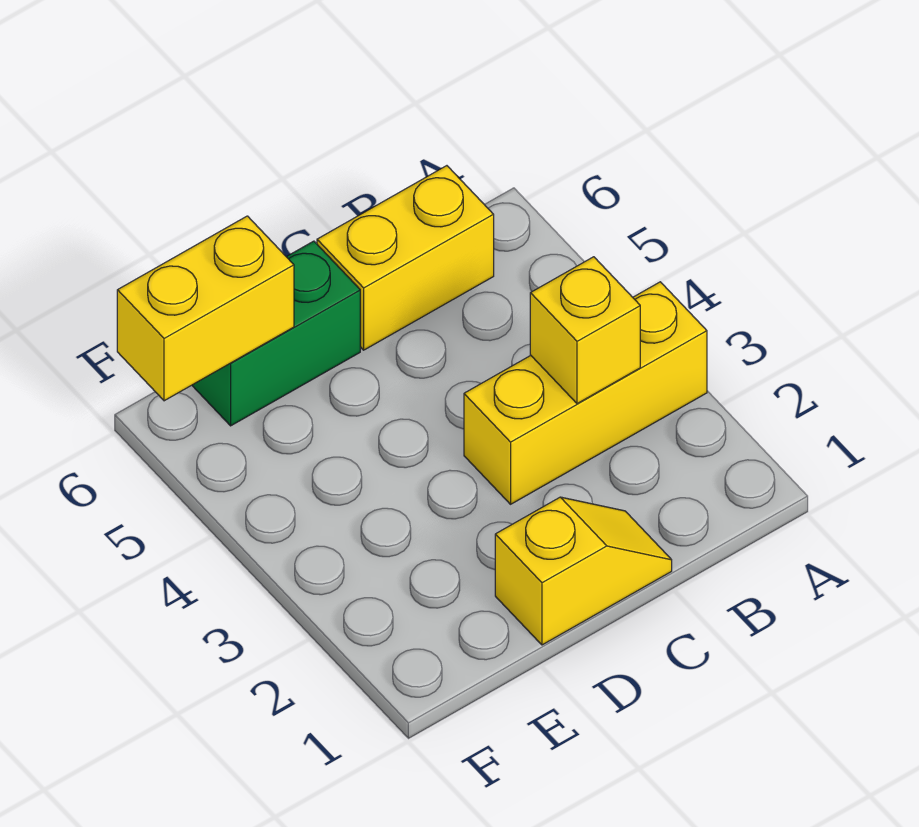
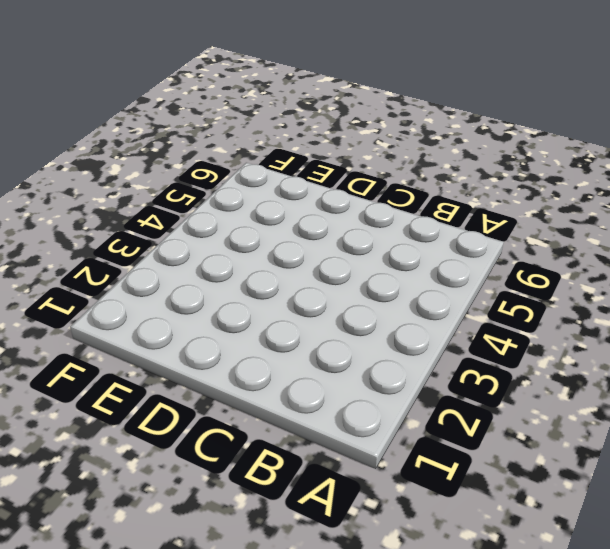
none -> yellow 1x3 brick [464,282,707,504]
none -> yellow 1x2 brick [317,166,494,350]

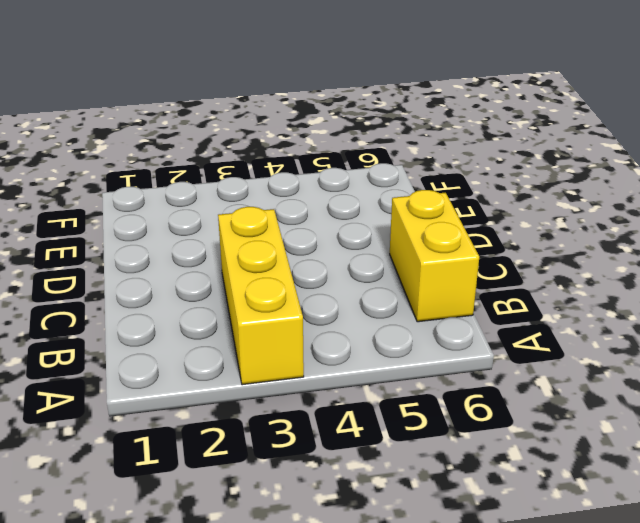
none -> yellow 1x2 slope [495,497,672,645]
none -> green 1x2 brick [192,241,360,426]

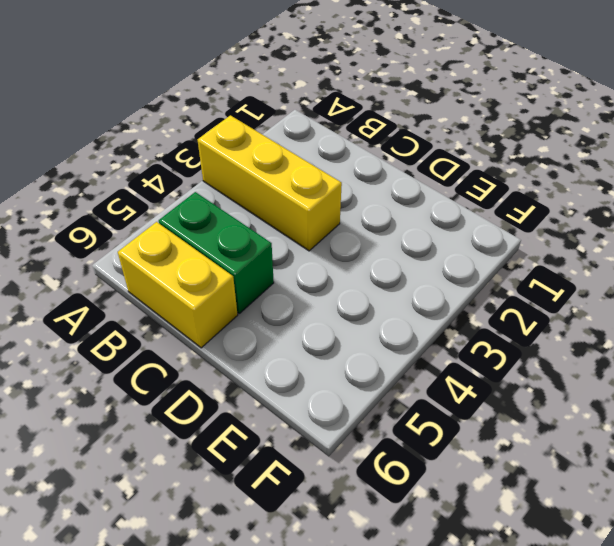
green 1x2 brick [159,192,274,313] -> green 1x2 brick moved to [192,241,360,426]
none -> yellow 1x2 slope [495,497,672,645]
none -> yellow 1x1 brick [530,257,640,404]

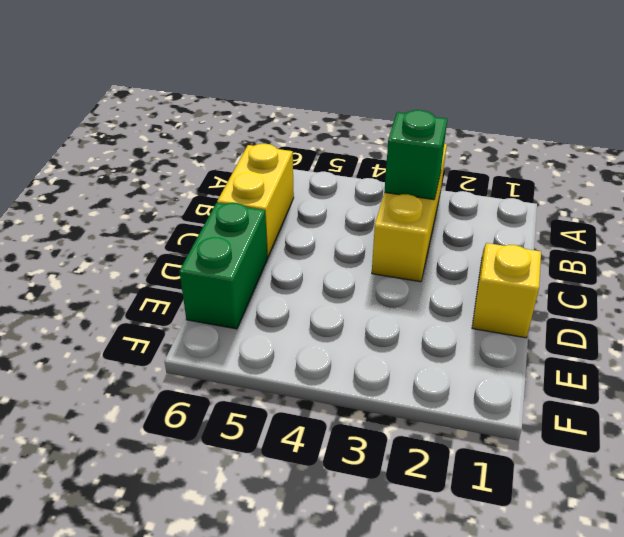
green 1x1 brick [384,110,447,200] -> yellow 1x1 brick [530,257,640,404]
none -> yellow 1x2 brick [117,216,294,401]

